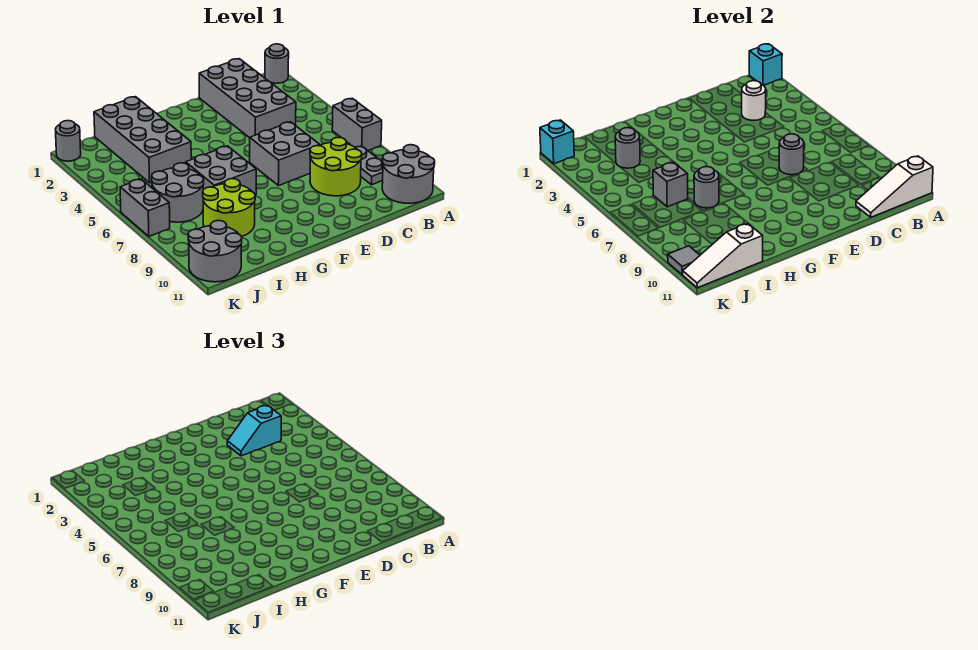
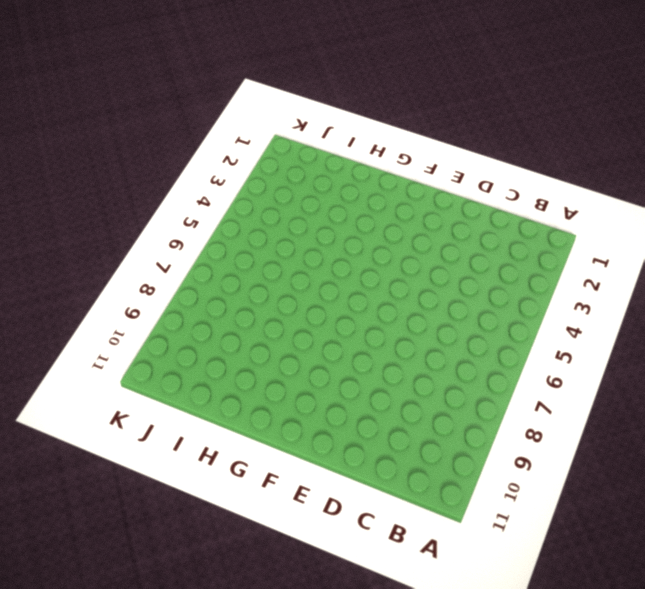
none -> grey 1x1 round brick [265,44,289,83]
none -> grey 1x2 brick [332,98,382,150]
none -> grey 2x2 round brick [382,145,435,203]

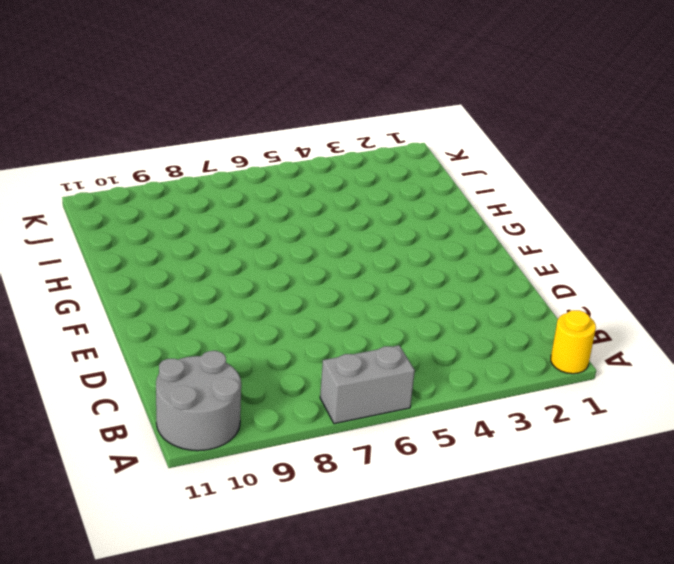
yellow 1x1 round brick [551,310,596,374] -> grey 1x1 round brick [265,44,289,83]
none -> grey 1x2 plate [355,146,383,185]
none -> grey 2x4 brick [199,59,296,138]
none -> lime 2x2 round brick [310,138,362,196]

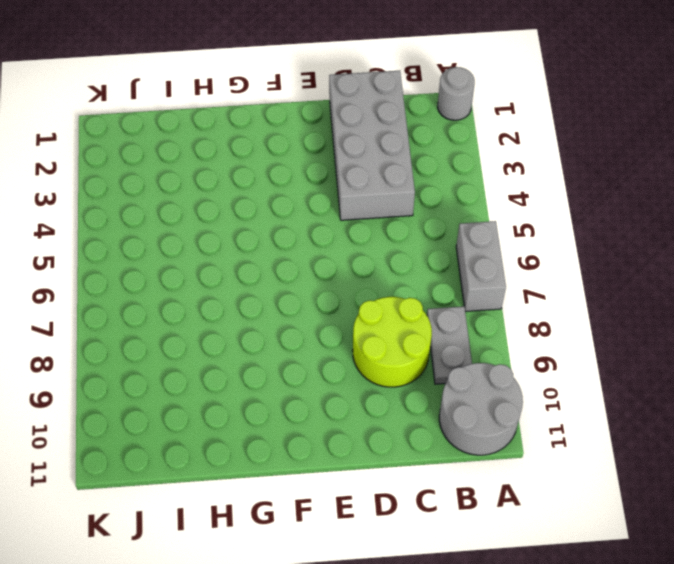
none -> grey 2x2 brick [250,122,319,186]
none -> grey 2x2 brick [186,146,256,195]
none -> grey 2x4 brick [94,97,191,183]

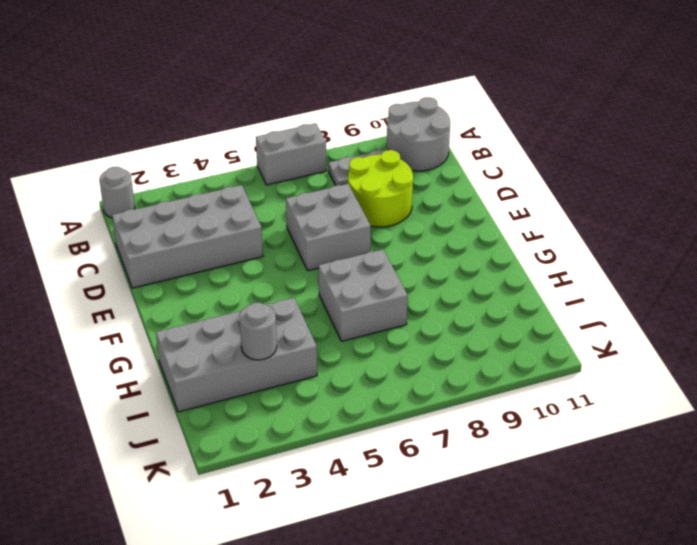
none -> lime 2x2 round brick [203,179,255,237]
none -> grey 2x2 round brick [152,163,204,222]
none -> grey 2x2 round brick [188,221,242,282]

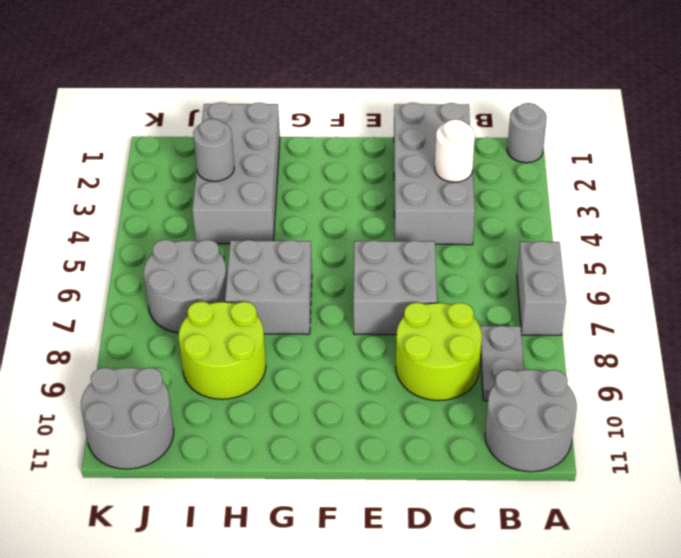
none -> grey 1x1 round brick [55,121,81,161]
none -> grey 1x2 brick [120,179,170,236]
none -> cyan 1x1 brick [749,44,782,86]

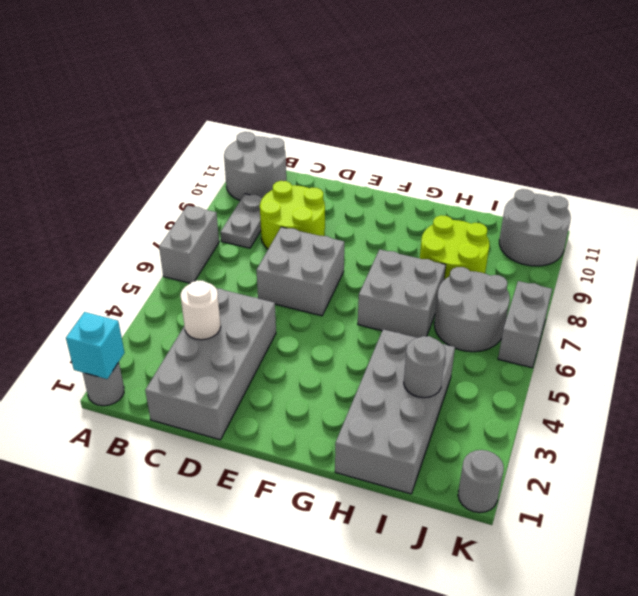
none -> white 1x3 slope [856,156,933,217]
none -> grey 1x1 round brick [779,134,804,175]
none -> grey 1x1 round brick [694,167,719,208]

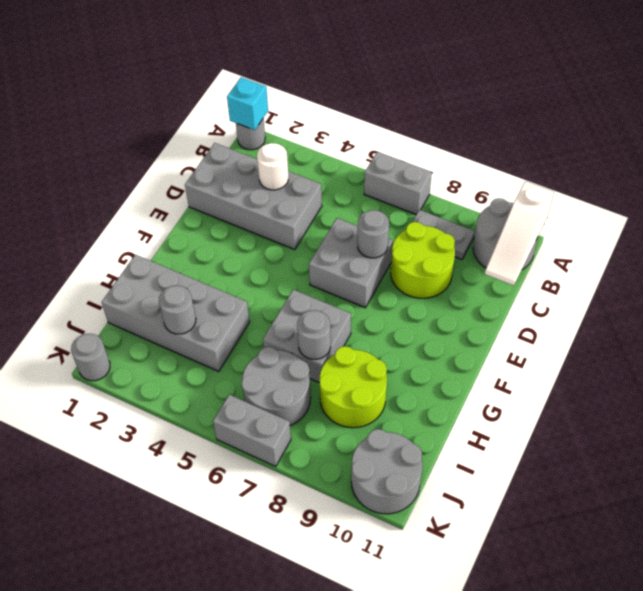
none -> grey 1x1 brick [653,162,688,207]
none -> white 1x3 slope [683,224,763,288]
none -> cyan 1x1 brick [540,120,574,164]

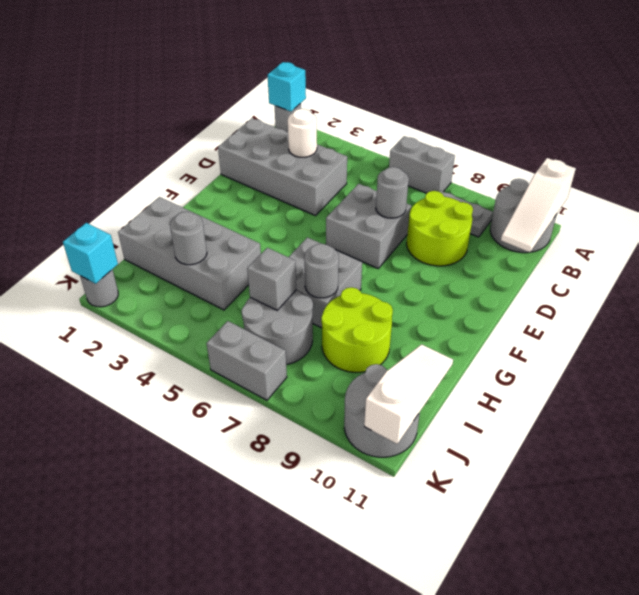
white 1x3 slope [364,344,453,444] -> white 1x3 slope turned to [683,224,763,288]
none -> grey 1x1 tile [668,246,700,275]
none -> cyan 1x2 slope [227,405,281,456]

